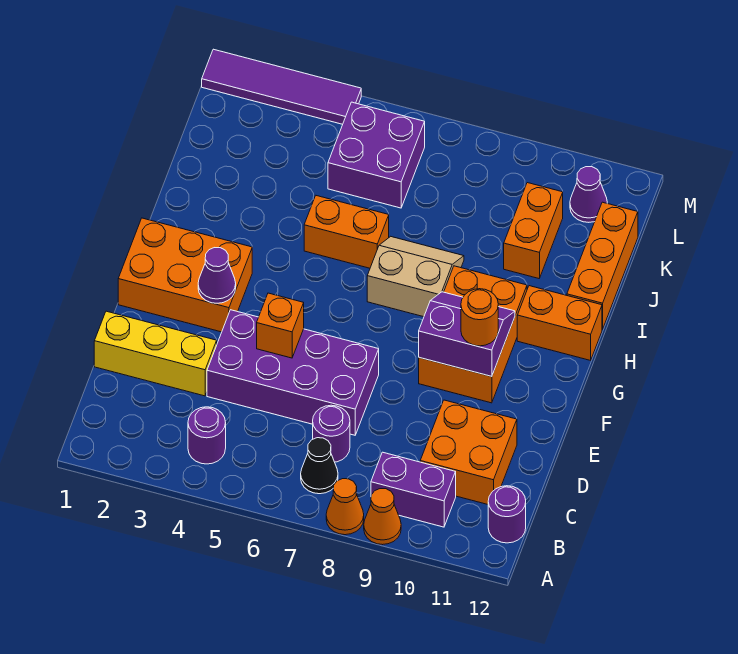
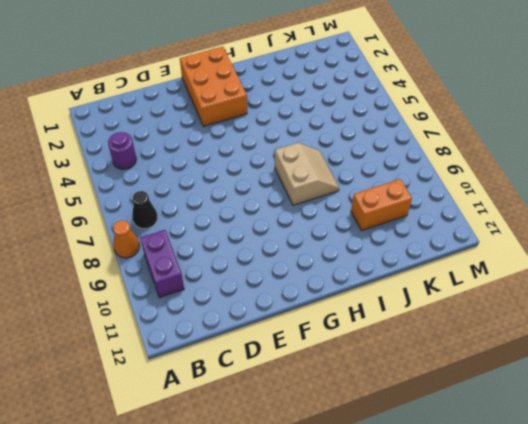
none -> orange 1x1 cone [364,489,401,545]
none -> purple 1x1 round brick [488,486,526,543]
none -> purple 1x1 round brick [313,405,350,462]

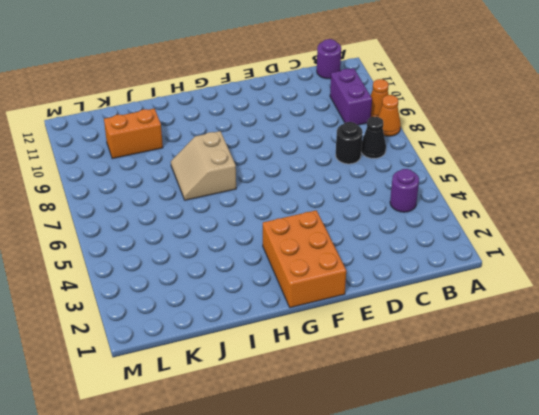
black 1x1 round brick [336,122,363,164] -> purple 1x1 round brick [313,405,350,462]
none -> orange 2x2 brick [420,400,517,504]
none -> yellow 1x3 brick [94,311,217,396]
none -> purple 2x4 brick [207,310,379,435]

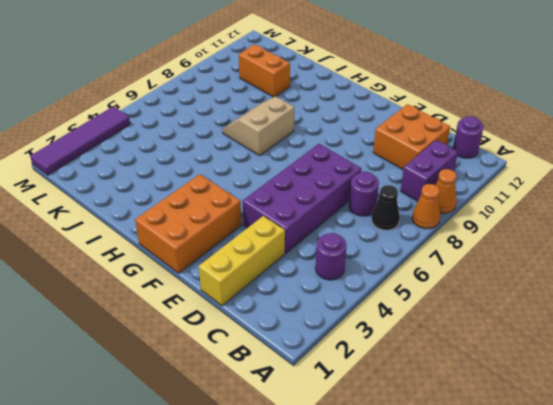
none -> orange 2x3 brick [419,266,527,403]
none -> orange 1x2 brick [517,286,602,360]
none -> orange 1x2 brick [304,196,389,268]

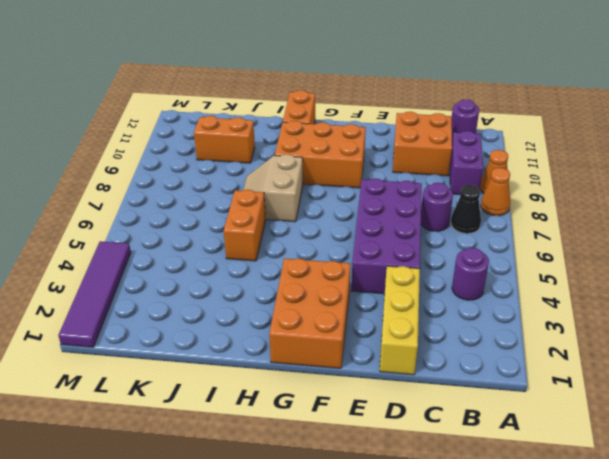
none -> orange 1x3 brick [567,202,638,329]
none -> purple 2x2 brick [328,102,425,208]
none -> purple 1x1 cone [570,167,607,222]

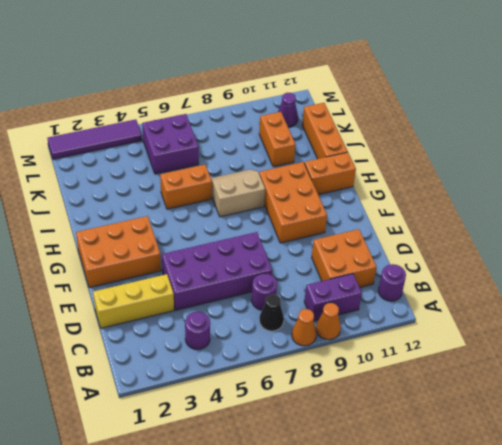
none -> orange 1x1 brick [257,293,304,358]
none -> purple 1x1 cone [198,248,236,303]
none -> purple 2x2 slope [419,292,515,377]

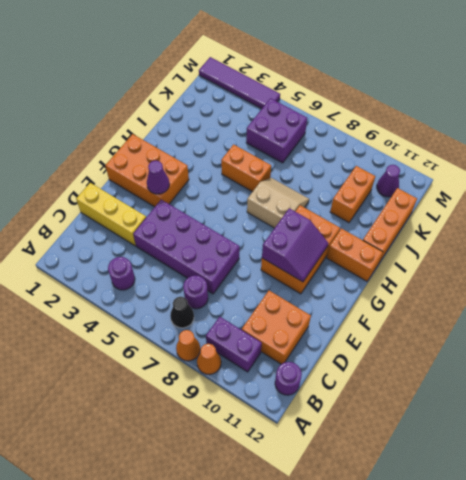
purple 2x2 slope [262,208,328,282] -> purple 2x2 slope turned to [419,292,515,377]
none -> orange 1x1 brick [257,293,304,358]
none -> orange 1x1 round brick [461,289,498,346]

